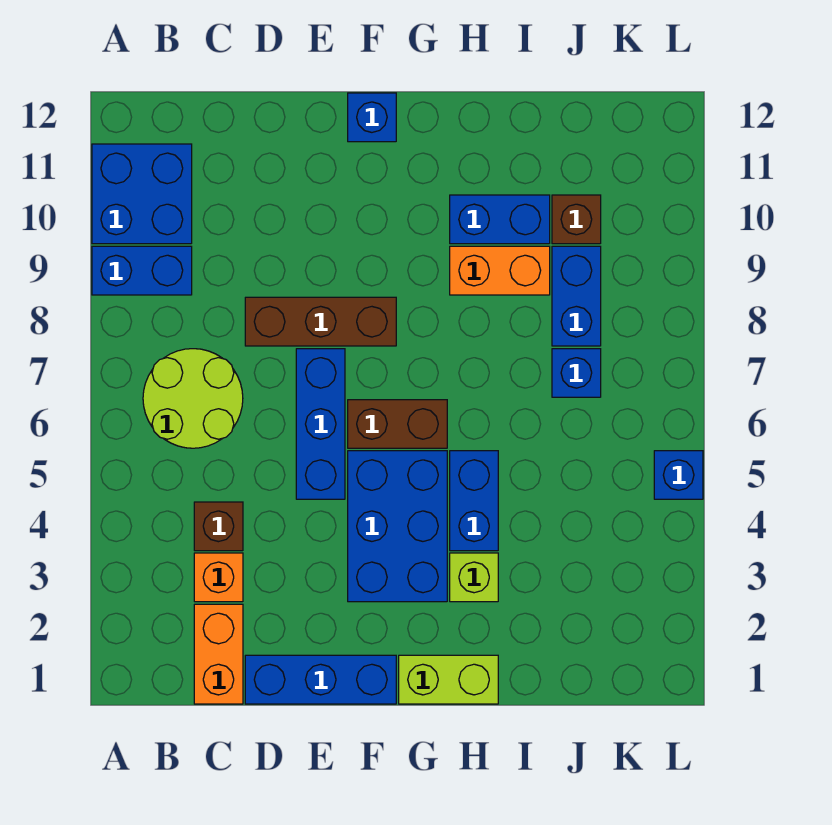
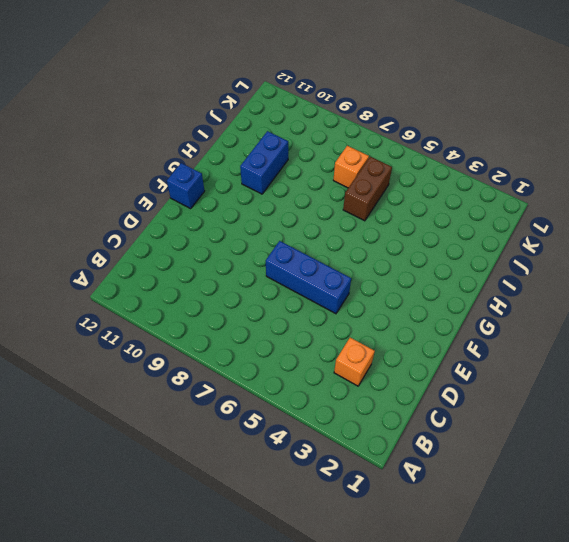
brown 1x2 brick [343,157,392,221] -> brown 1x2 brick moved to [348,400,447,448]
orange 1x1 brick [333,146,369,188] -> blue 1x1 brick [552,349,601,397]
none -> blue 1x2 brick [92,246,192,295]
none -> blue 2x2 brick [92,144,192,244]
none -> lime 2x2 round brick [143,349,243,448]

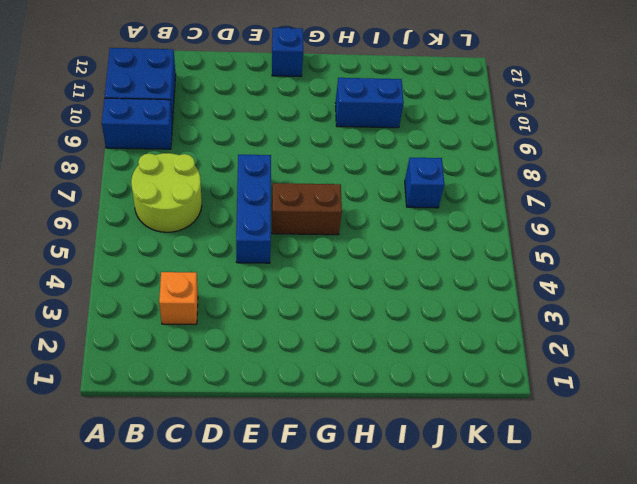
none -> orange 1x2 brick [194,604,243,704]
none -> brown 1x1 brick [194,502,243,551]
none -> blue 1x3 brick [245,655,396,704]

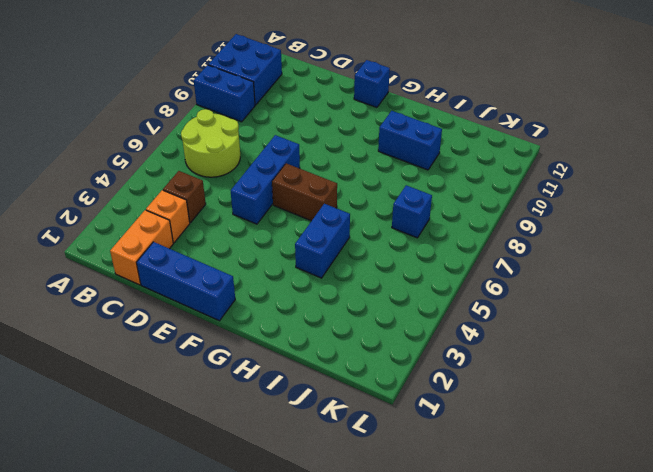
none -> brown 1x3 brick [245,297,396,346]
none -> blue 2x3 brick [348,451,447,602]
none -> lime 1x2 brick [399,655,498,704]

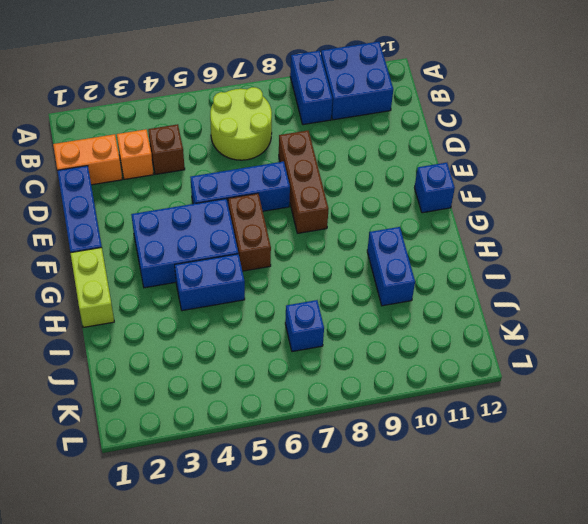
none -> lime 1x1 brick [450,553,498,602]
none -> orange 1x2 brick [450,246,550,295]
none -> blue 1x2 brick [552,246,601,346]

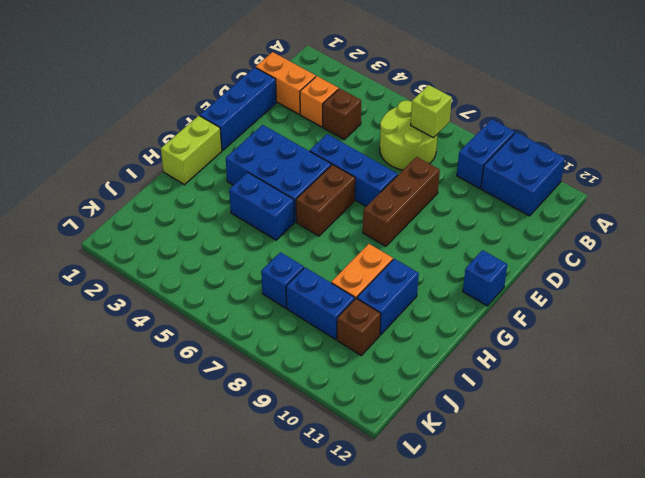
lime 1x1 brick [411,85,452,138] -> lime 1x1 brick moved to [450,553,498,602]
none -> blue 1x1 brick [654,451,703,499]

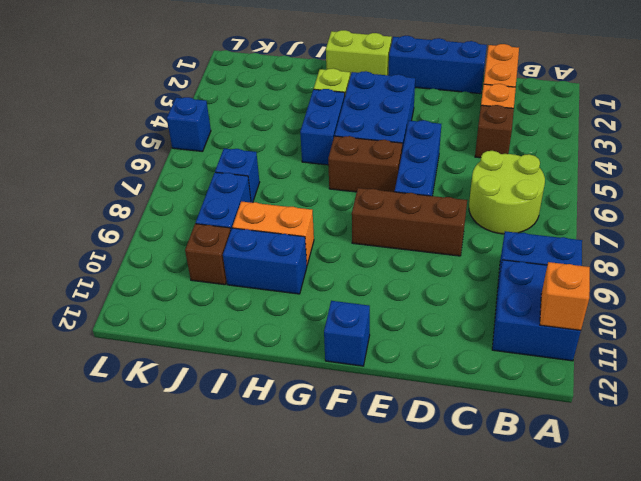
orange 1x1 brick [540,262,590,330] -> none

